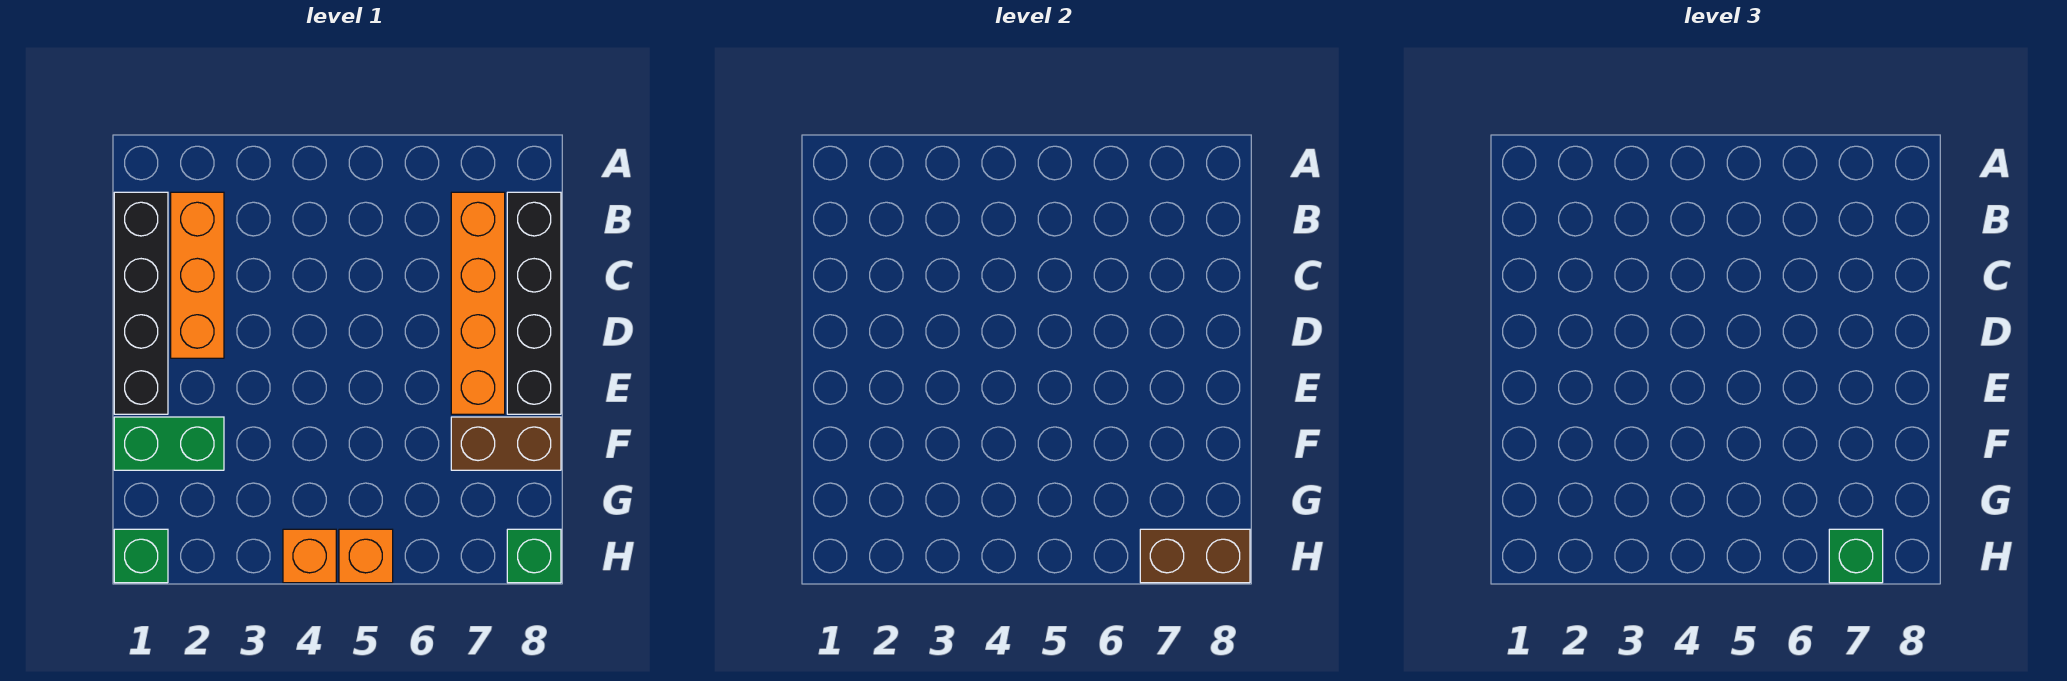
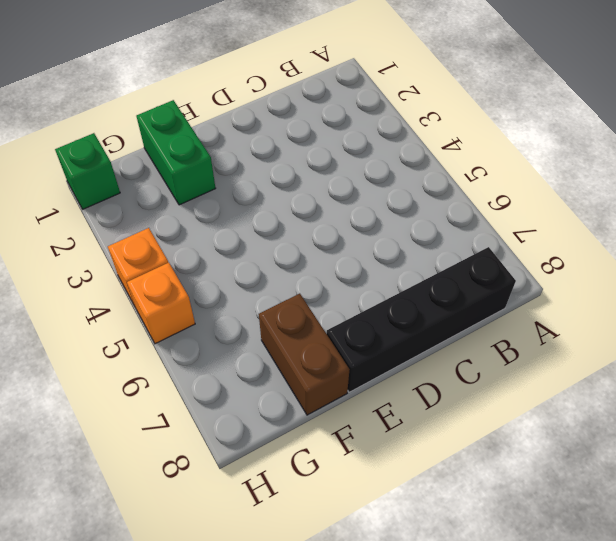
none -> black 1x4 brick [114,192,168,414]
none -> orange 1x3 brick [171,192,224,358]
none -> orange 1x4 brick [451,192,505,414]

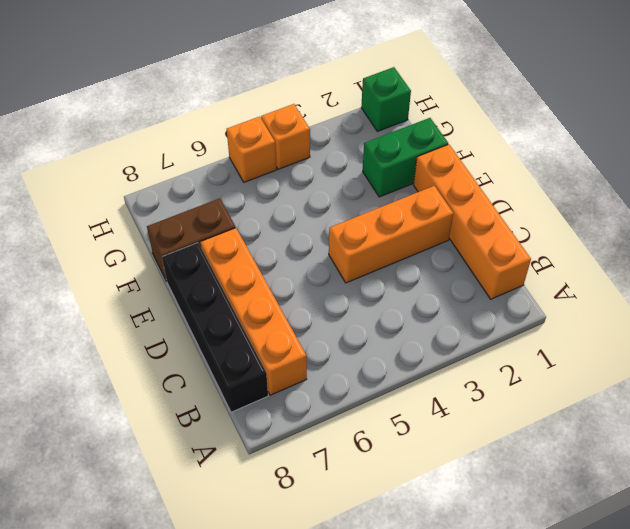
orange 1x4 brick [414,144,531,299] -> black 1x4 brick [114,192,168,414]
orange 1x3 brick [329,186,453,283] -> orange 1x3 brick turned to [171,192,224,358]
none -> green 1x1 brick [507,529,561,583]
none -> brown 1x2 brick [1140,529,1250,583]
none -> green 1x1 brick [1829,529,1883,583]

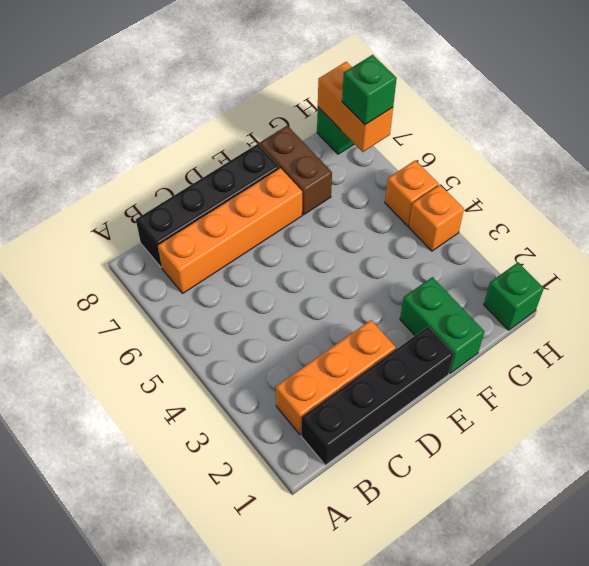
orange 1x2 brick [318,62,393,152] -> brown 1x2 brick [1140,529,1250,583]

